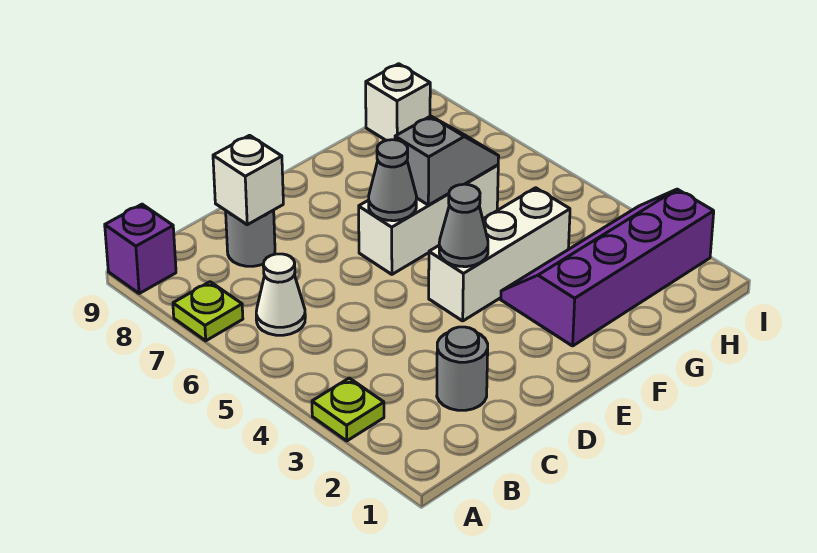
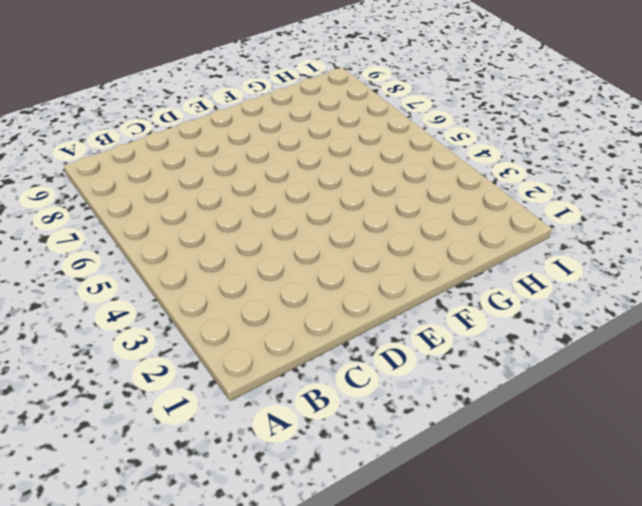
none -> lime 1x1 plate [312,378,384,441]
none -> lime 1x1 plate [173,282,243,341]
none -> purple 1x1 brick [105,204,176,293]

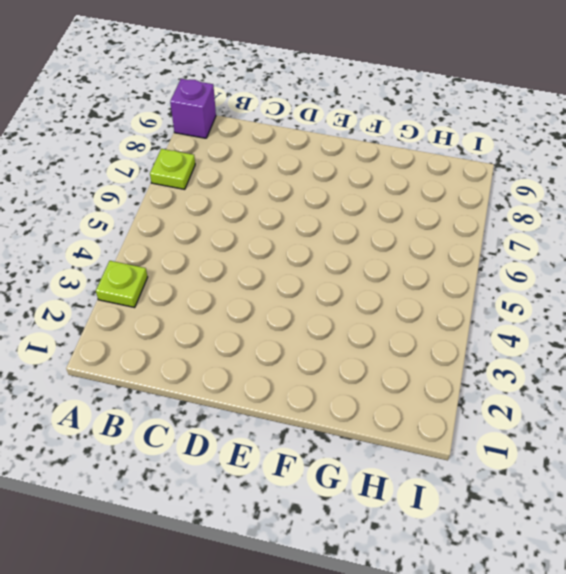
none -> white 1x1 cone [256,254,305,335]
none -> grey 1x1 round brick [437,327,488,410]
none -> grey 1x1 round brick [226,210,275,266]

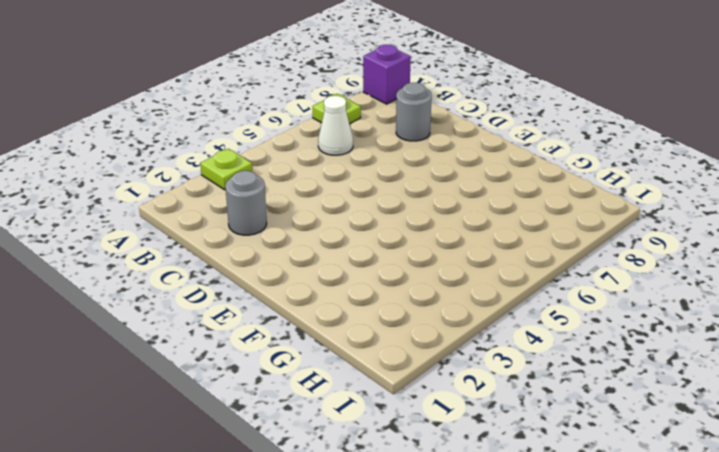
none -> white 1x3 brick [429,188,570,321]
none -> white 1x3 brick [359,165,498,274]
none -> purple 2x4 slope [501,189,714,346]

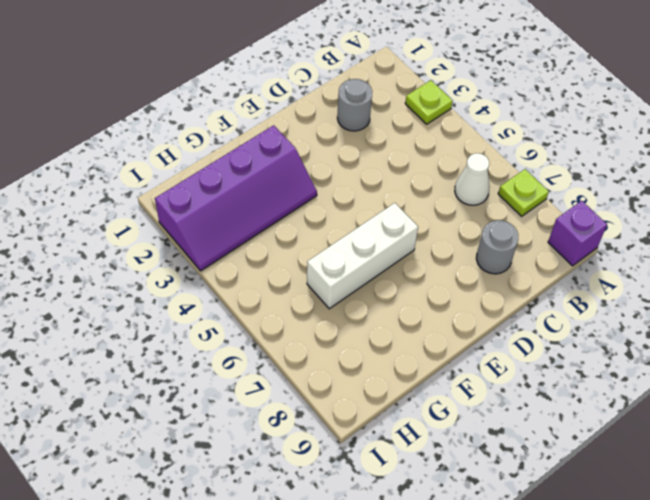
none -> white 1x3 brick [429,188,570,321]
none -> white 1x1 brick [366,64,430,141]
none -> white 1x1 brick [213,135,283,225]

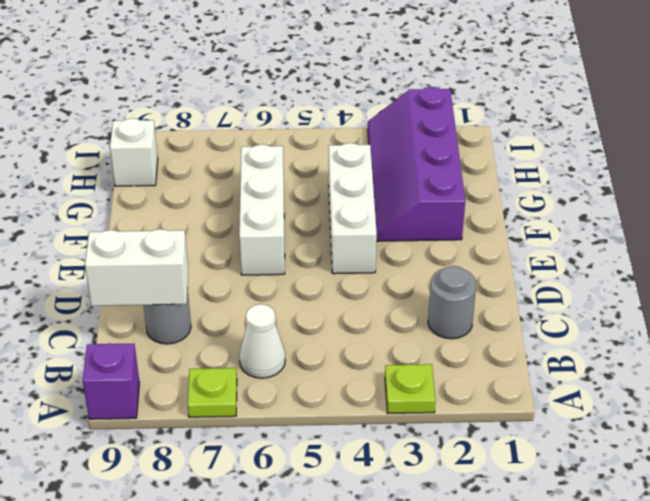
white 1x2 brick [85,229,188,306] -> white 1x1 brick [213,135,283,225]
none -> grey 1x1 cone [439,184,488,267]
none -> grey 1x1 cone [369,140,417,221]
none -> grey 1x2 slope [395,116,499,205]

